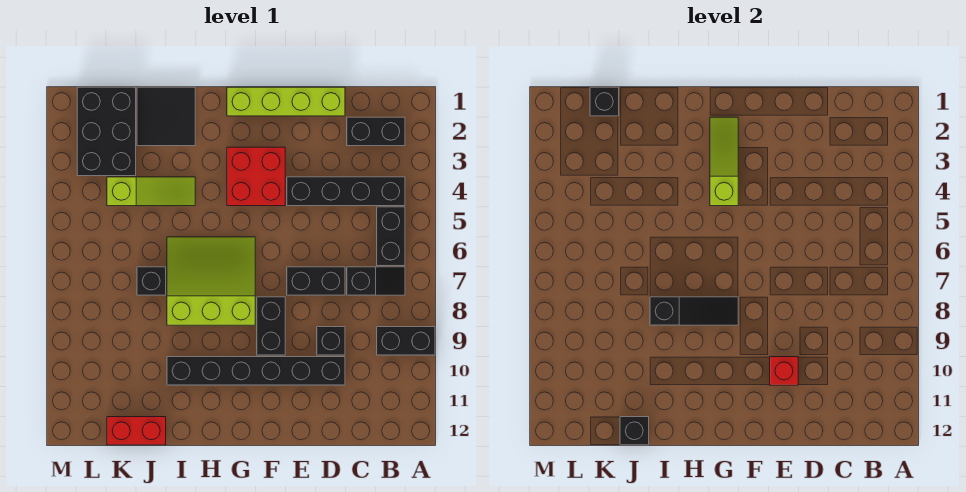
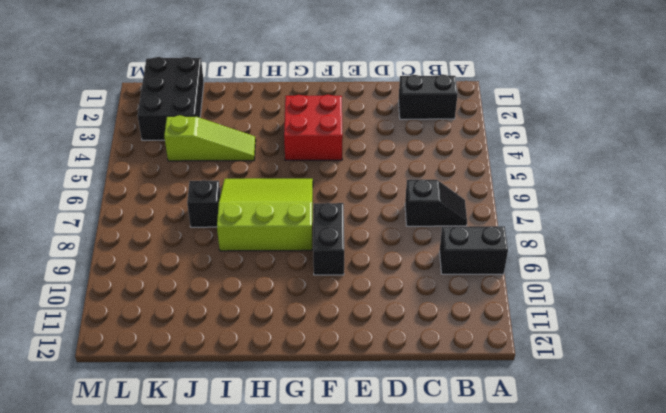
none -> black 1x4 brick [287,177,405,206]
none -> black 1x2 brick [377,207,405,266]
none -> lime 1x4 brick [227,87,345,116]

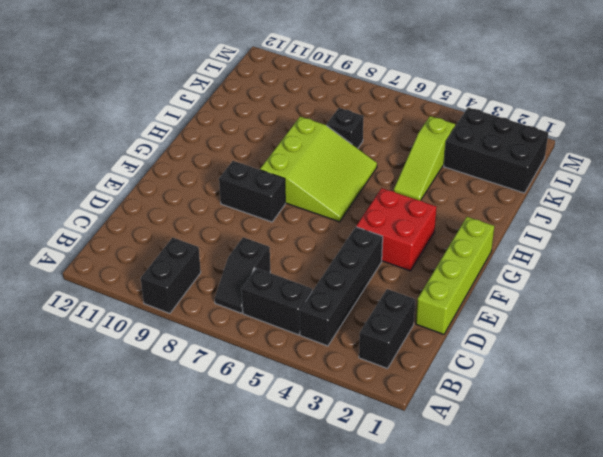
none -> black 1x2 brick [287,267,345,295]
none -> black 1x1 brick [317,327,345,355]
none -> black 1x6 brick [167,357,345,385]

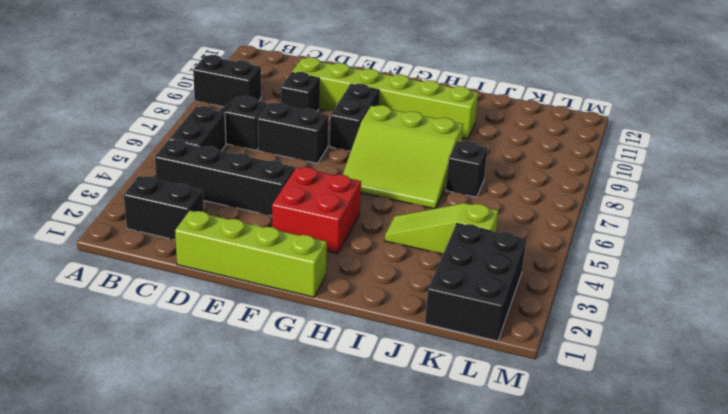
lime 1x6 brick [292,57,478,139] -> black 1x6 brick [167,357,345,385]
none -> black 2x2 tile [137,87,195,146]
none -> red 1x2 brick [107,417,166,445]
none -> red 1x1 brick [770,357,798,385]

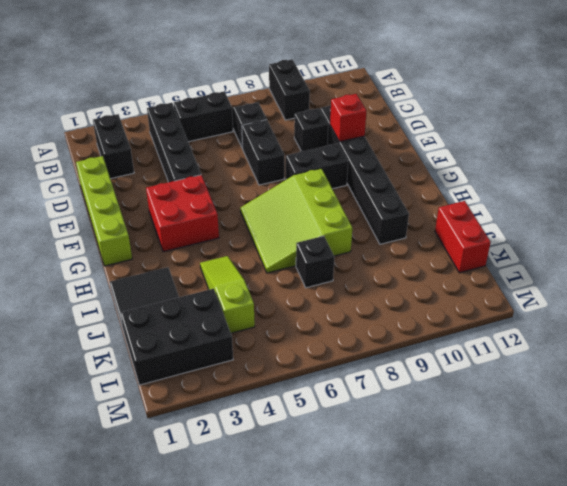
none -> lime 1x3 slope [710,117,738,206]
none -> black 1x3 slope [650,297,738,325]
none -> black 1x1 brick [620,417,649,445]

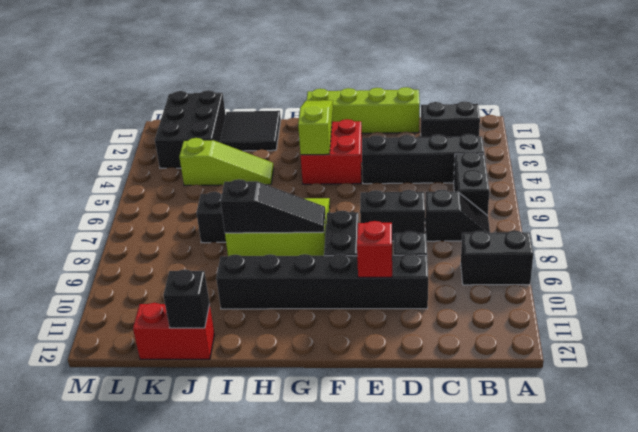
none -> black 1x1 brick [590,87,619,116]

